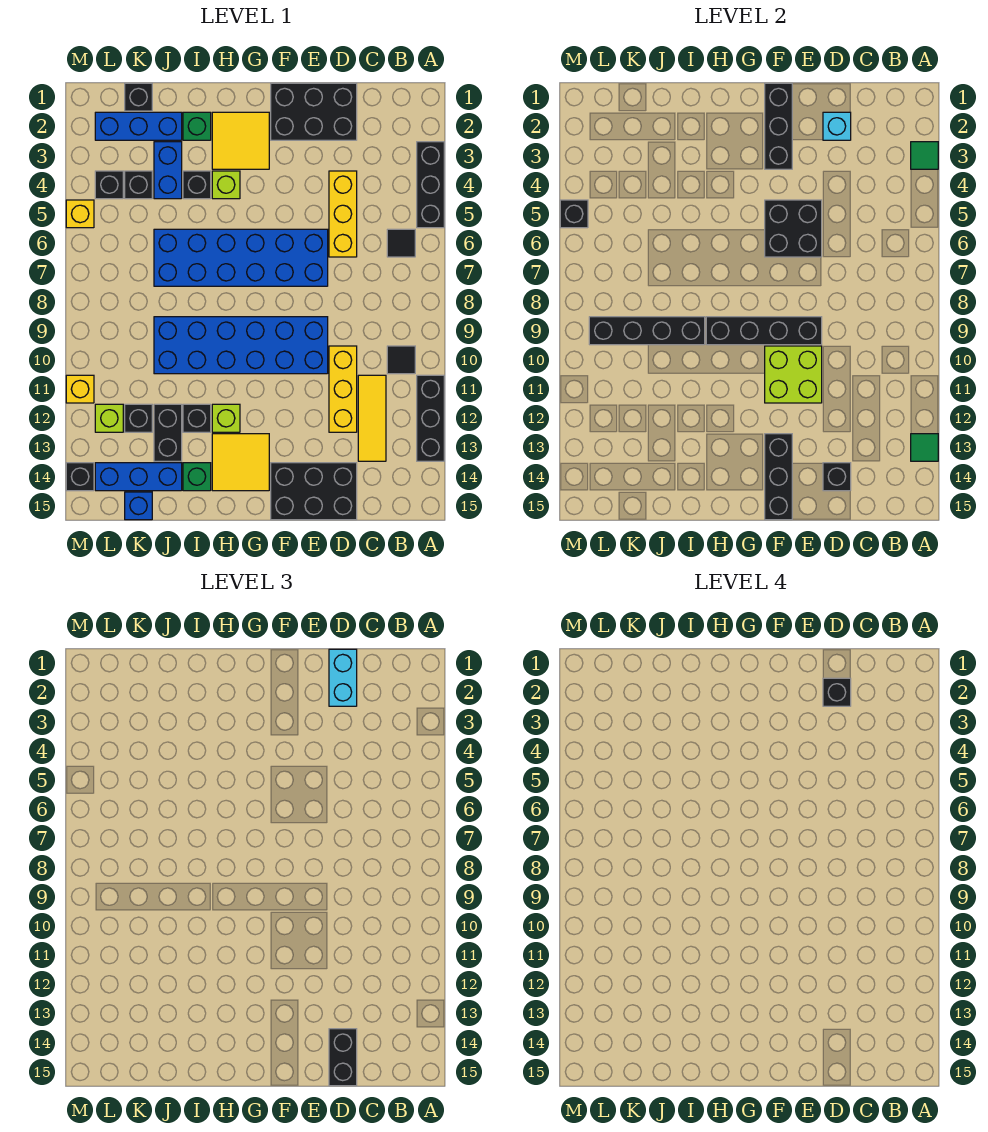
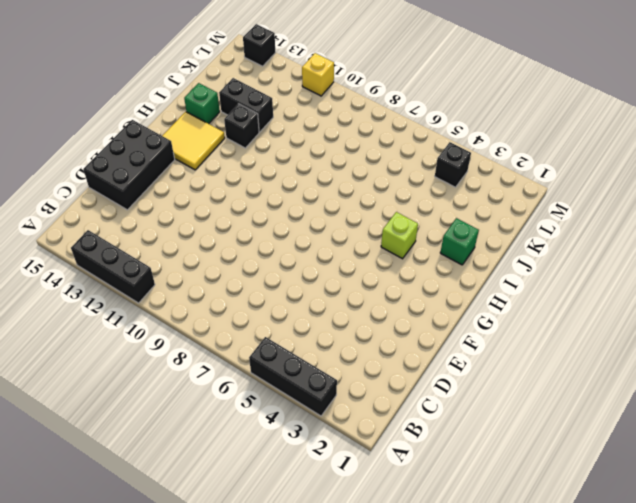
none -> black 1x1 tile [387,229,415,257]
none -> black 1x1 tile [387,346,415,374]
none -> yellow 1x3 tile [358,375,386,461]
none -> black 2x3 brick [271,83,357,140]

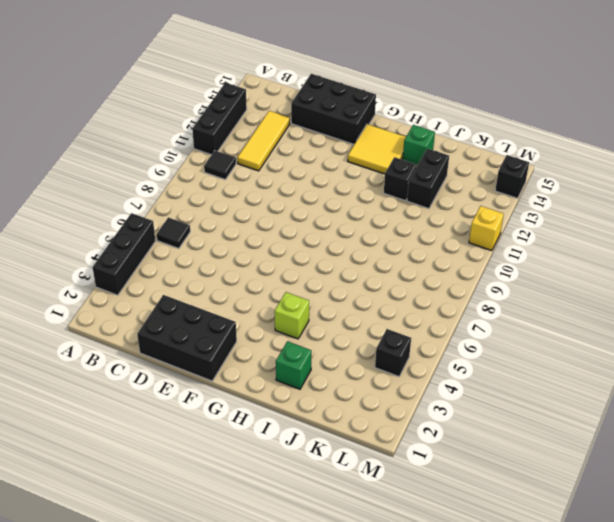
none -> yellow 1x3 brick [329,171,357,257]
none -> yellow 1x3 brick [329,346,357,432]
none -> blue 2x6 brick [154,229,328,286]
none -> blue 2x6 brick [154,317,328,374]

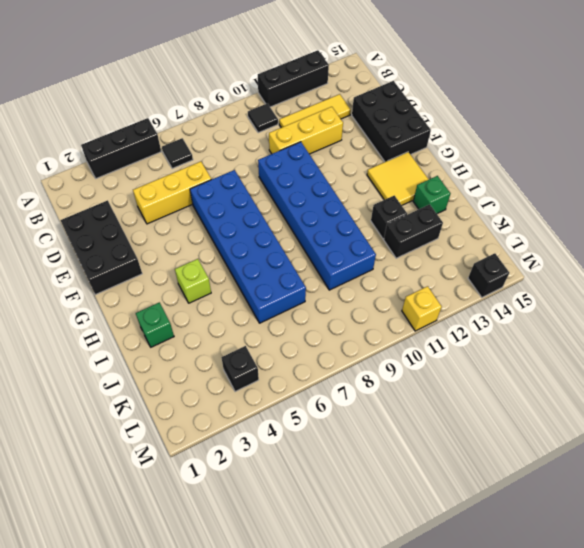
none -> yellow 2x2 tile [212,112,269,169]
none -> lime 1x1 brick [212,404,240,432]
none -> black 1x1 brick [183,171,211,199]
none -> blue 1x3 brick [95,112,182,140]

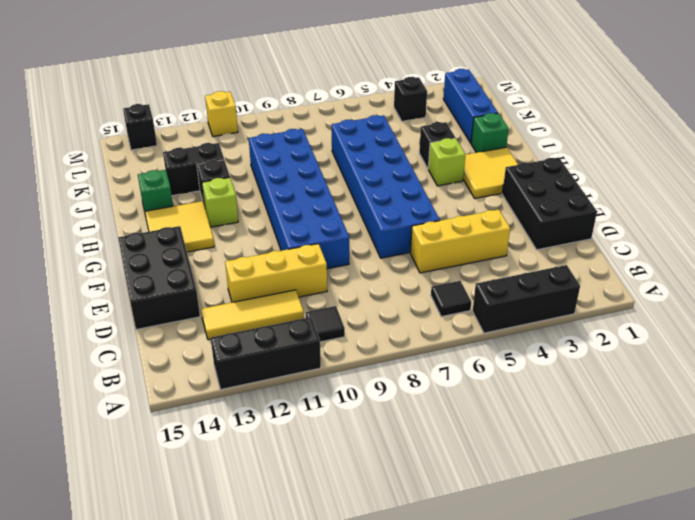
none -> blue 1x2 brick [154,142,182,199]
none -> blue 1x3 brick [95,463,182,491]
none -> black 1x1 brick [125,83,152,111]
none -> black 1x1 brick [125,171,152,199]

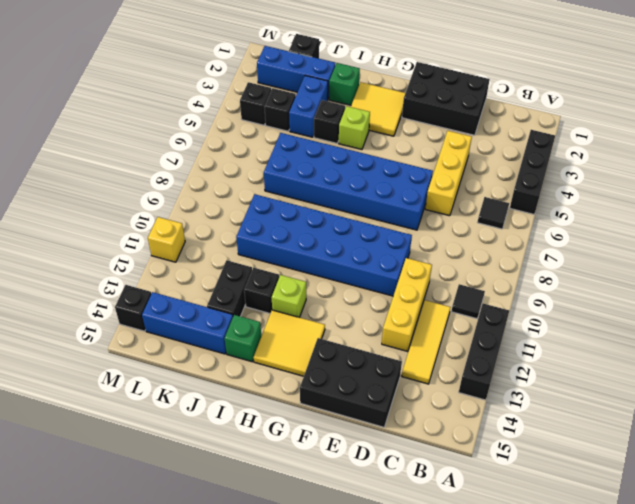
none -> black 1x1 brick [125,404,152,432]
none -> blue 1x1 brick [125,492,152,520]
none -> lime 1x1 brick [95,404,123,432]
none -> yellow 1x1 brick [66,200,94,228]

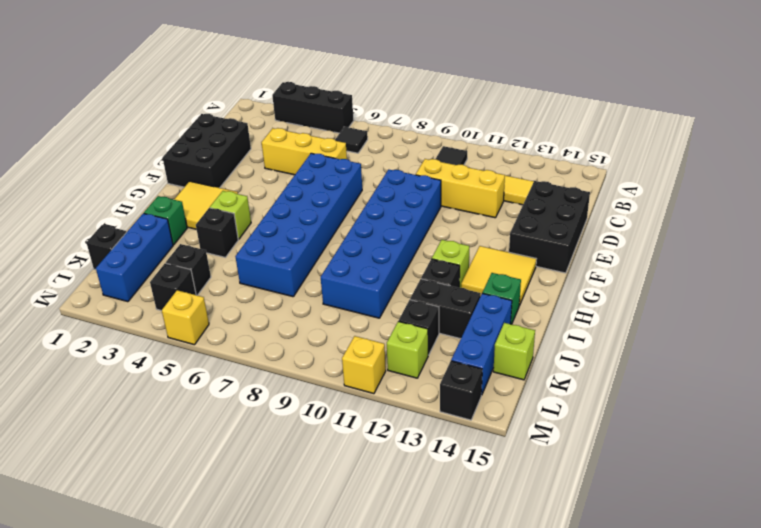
lime 1x1 brick [493,323,535,380] -> blue 1x1 brick [125,492,152,520]
none -> black 1x3 brick [417,375,444,461]
none -> blue 1x2 brick [154,142,182,199]
none -> green 1x1 tile [911,142,938,169]
none -> green 1x1 tile [911,434,938,461]

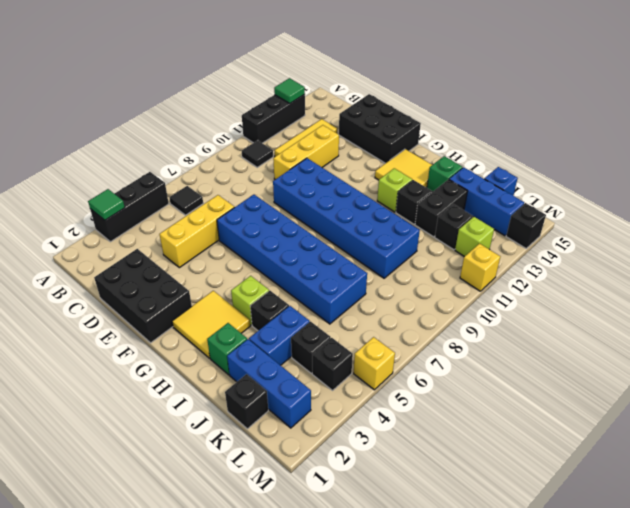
none -> cyan 1x1 brick [823,112,851,140]
none -> black 1x1 brick [823,463,851,491]
none -> black 2x2 brick [765,200,822,257]
none -> black 1x4 brick [706,317,822,345]

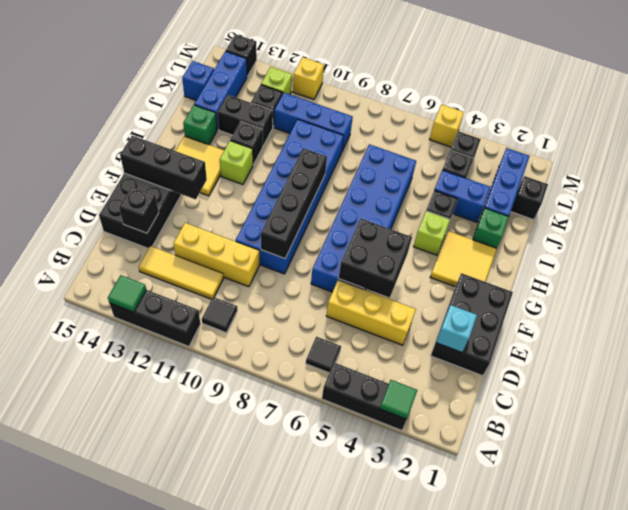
blue 1x3 brick [274,93,353,151] -> none
none -> lime 2x2 brick [765,346,822,403]
none -> black 1x3 brick [765,83,792,169]
none -> black 1x4 brick [589,317,705,345]
none -> black 1x1 brick [560,200,588,228]

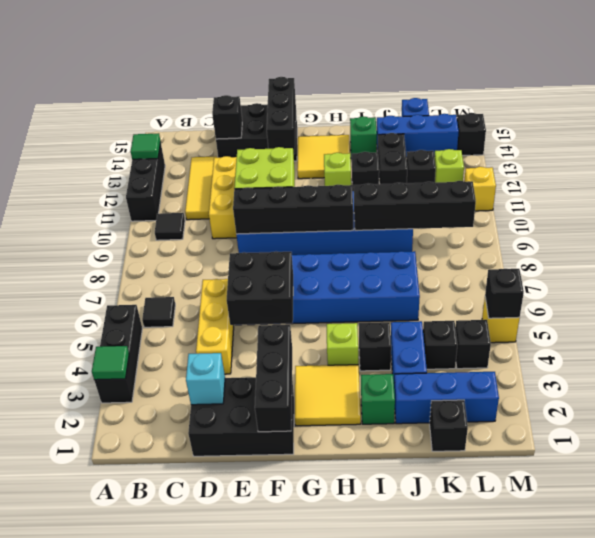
none -> cyan 1x2 brick [329,649,357,706]
none -> black 1x2 brick [329,1029,357,1086]
none -> black 1x1 brick [823,678,851,706]

